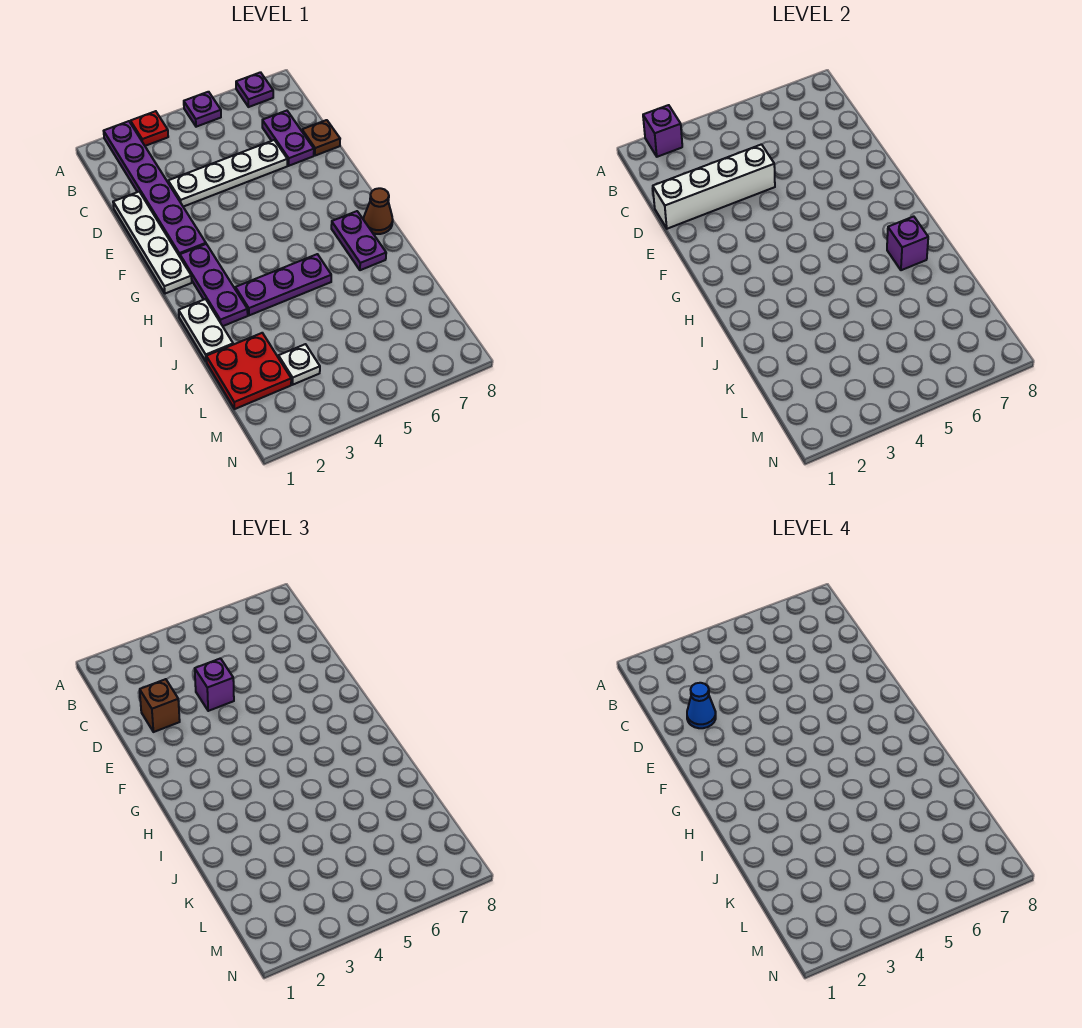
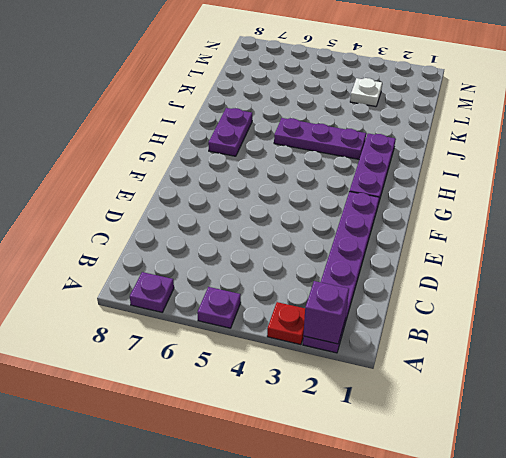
none -> purple 1x2 plate [262,111,314,166]
none -> white 1x4 plate [113,192,192,294]
none -> white 1x4 plate [168,140,287,207]

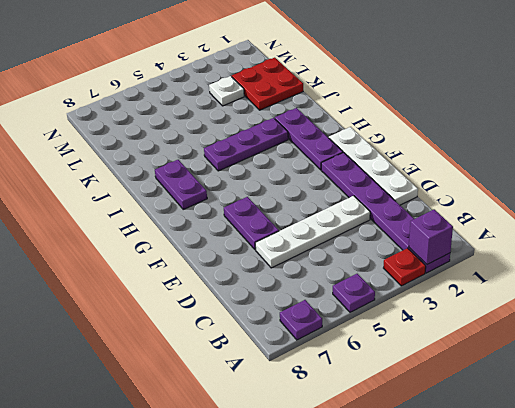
purple 1x2 plate [224,197,279,250] -> purple 1x2 plate moved to [262,111,314,166]
none -> brown 1x1 plate [302,120,340,156]
none -> brown 1x1 cone [364,188,393,234]
none -> white 1x2 plate [179,299,233,362]

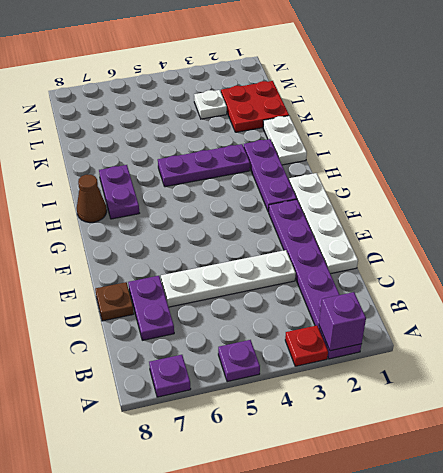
none -> white 1x4 brick [653,144,775,229]
none -> purple 1x1 brick [887,217,928,270]
none -> brown 1x1 brick [140,679,180,732]

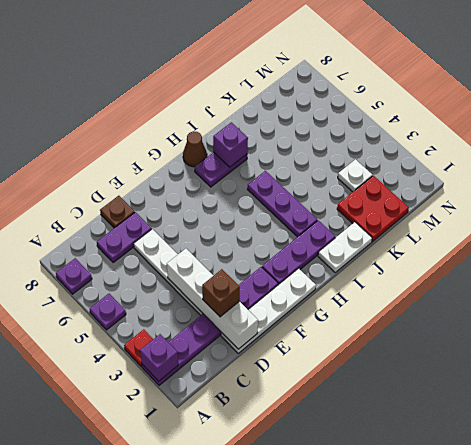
none -> purple 1x1 brick [195,658,234,711]
none -> blue 1x1 cone [687,683,716,728]

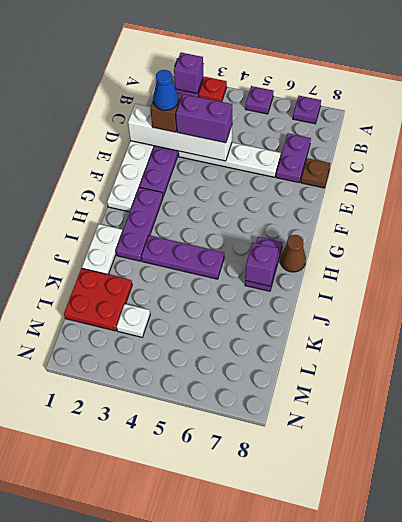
purple 1x2 brick [176,94,232,143] -> purple 1x1 brick [195,658,234,711]

